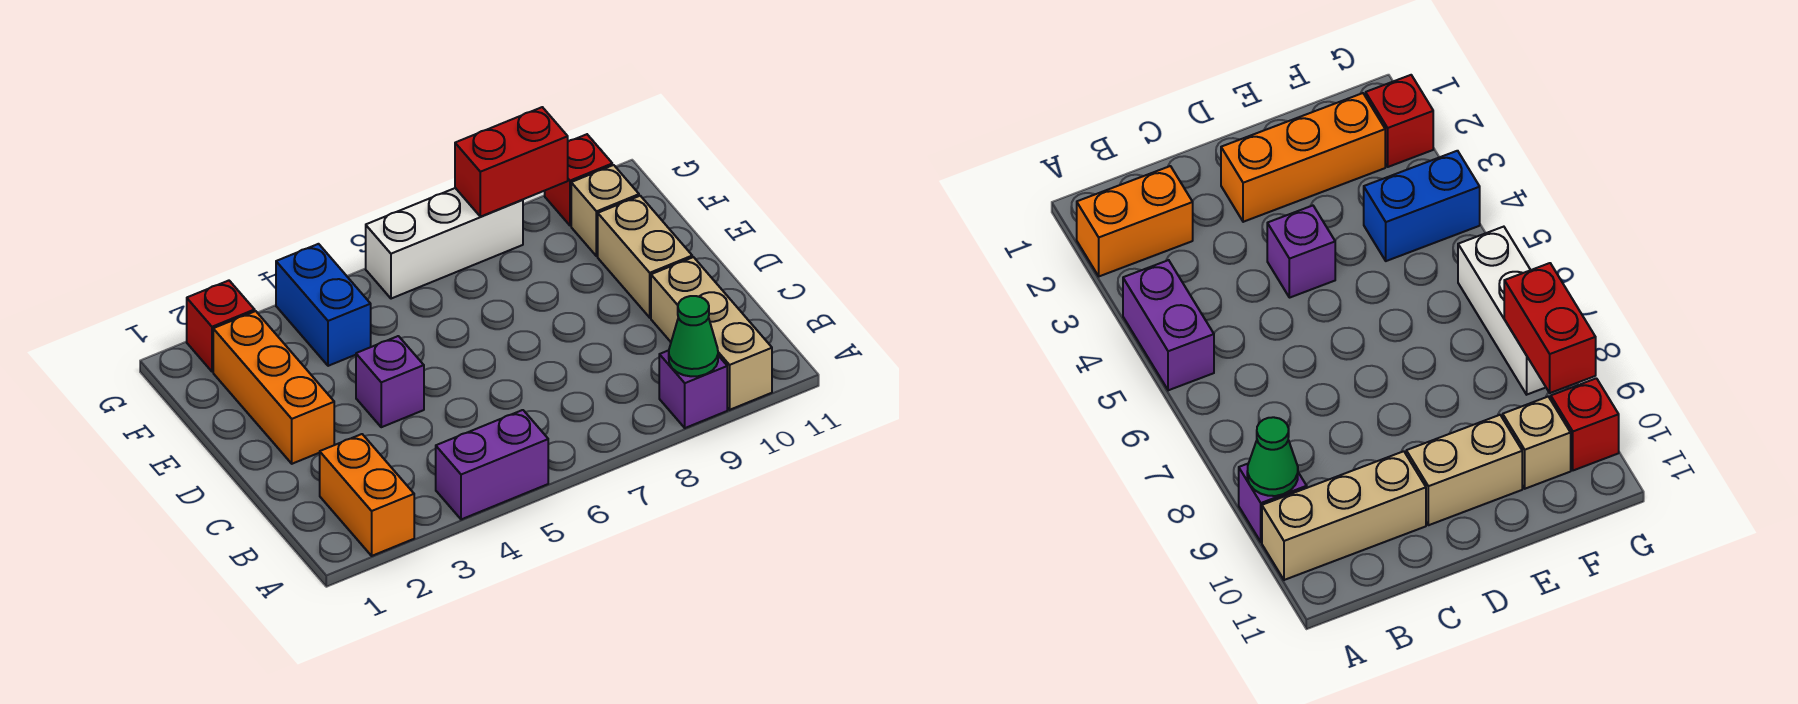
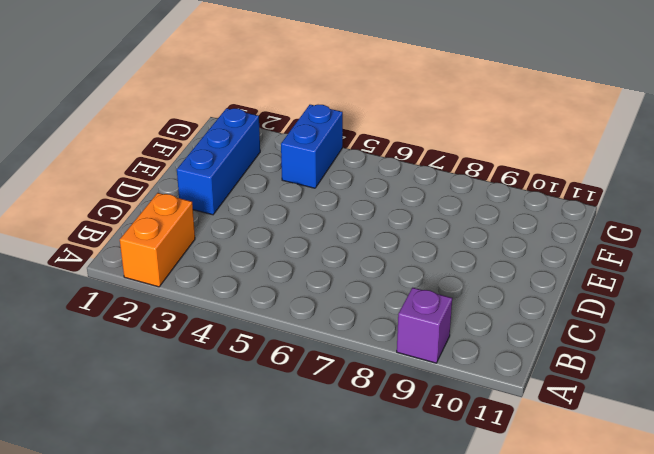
blue 1x3 brick [177,108,260,215] -> orange 1x3 brick [213,311,334,464]
none -> purple 1x2 brick [436,410,548,519]
none -> tan 1x3 brick [651,257,772,410]
none -> purple 1x1 brick [356,336,424,427]

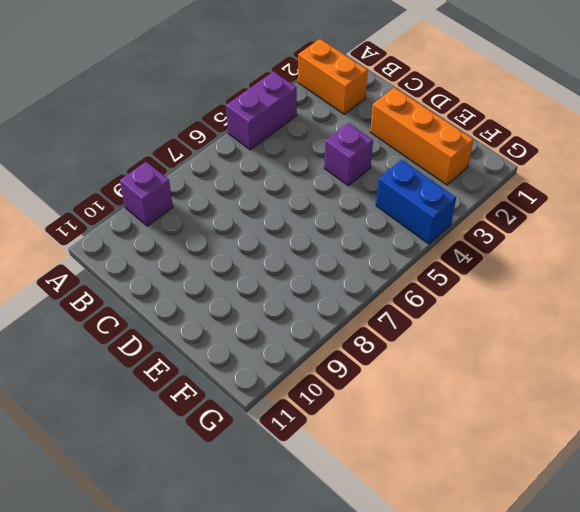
none -> tan 1x3 brick [651,257,772,410]
none -> tan 1x2 brick [598,196,692,318]
none -> tan 1x1 brick [571,165,639,256]

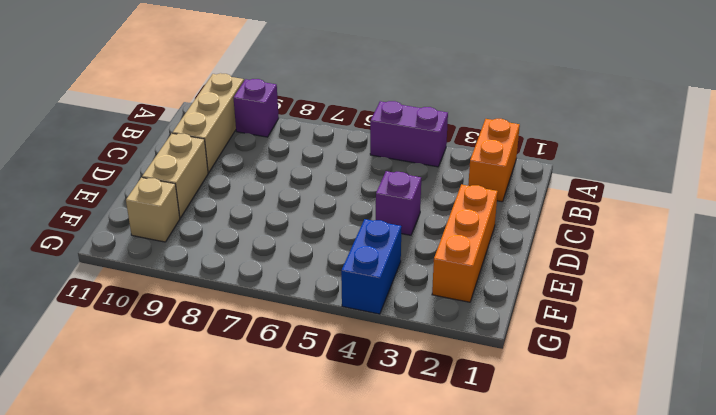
none -> red 1x1 brick [187,281,255,372]
none -> white 1x3 brick [366,188,523,299]
none -> red 1x1 brick [545,134,612,225]

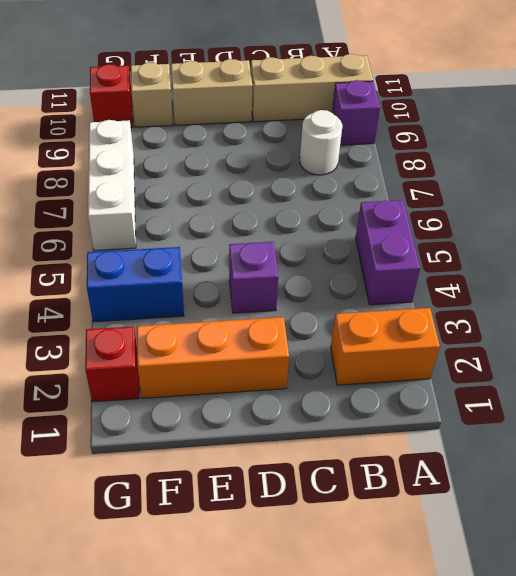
white 1x1 round brick [300,110,342,175] -> none
none -> green 1x1 cone [669,296,718,376]
none -> red 1x2 brick [455,107,568,217]

